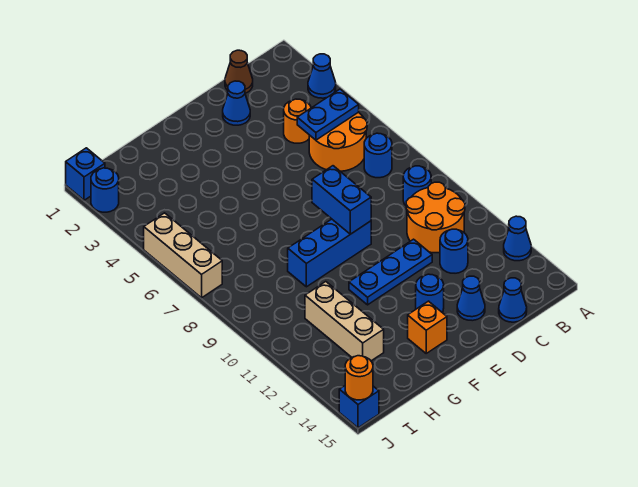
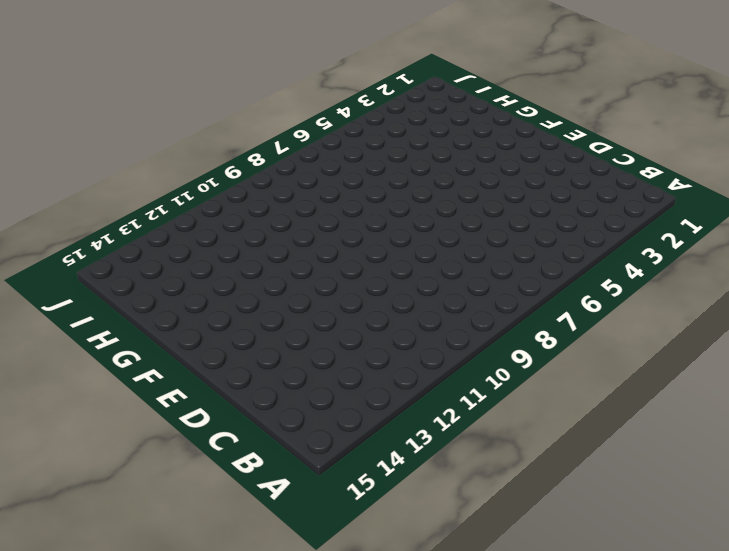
none -> blue 1x1 cone [308,54,336,98]
none -> blue 1x1 cone [504,216,531,261]
none -> orange 2x2 round brick [309,112,367,171]

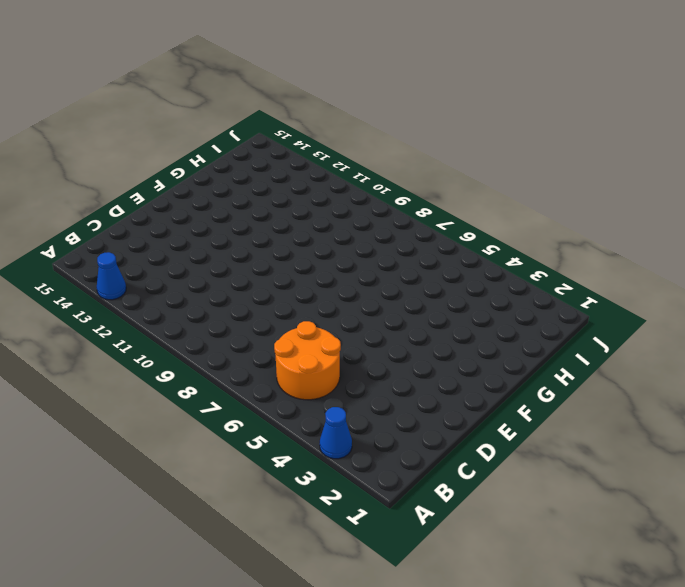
none -> blue 1x1 round brick [364,133,392,178]
none -> blue 1x1 round brick [403,166,431,205]
none -> orange 2x2 round brick [406,182,465,253]

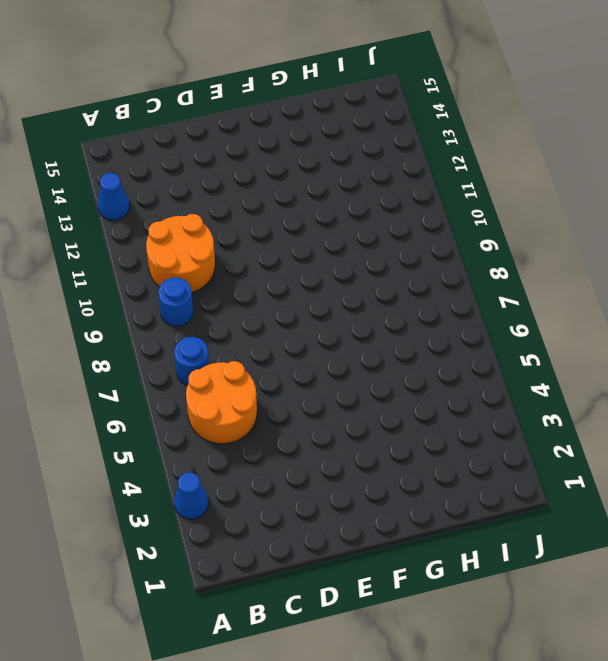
none -> brown 1x1 cone [225,50,253,93]
none -> orange 1x1 round brick [284,99,311,143]
none -> blue 1x1 round brick [440,229,468,273]

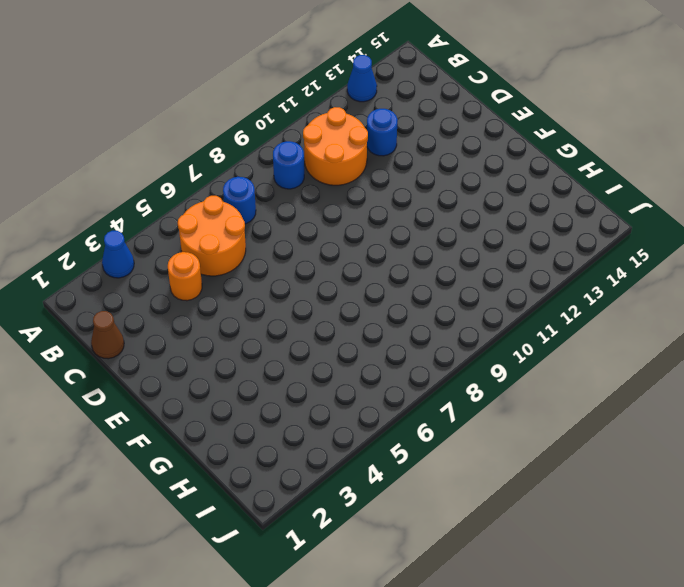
none -> blue 1x1 cone [499,278,527,322]
none -> blue 1x1 cone [223,81,250,125]
none -> blue 1x3 plate [349,239,432,305]

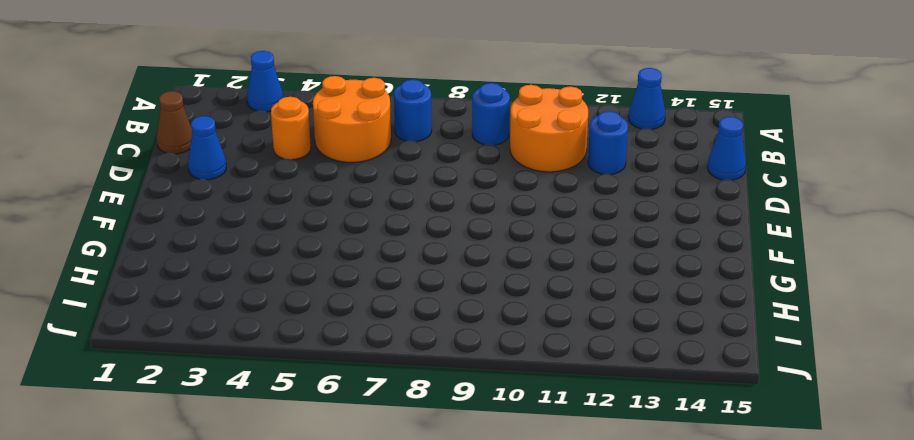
none -> blue 1x3 plate [349,239,432,305]
none -> blue 1x1 cone [457,276,485,321]
none -> blue 1x3 brick [288,219,371,287]

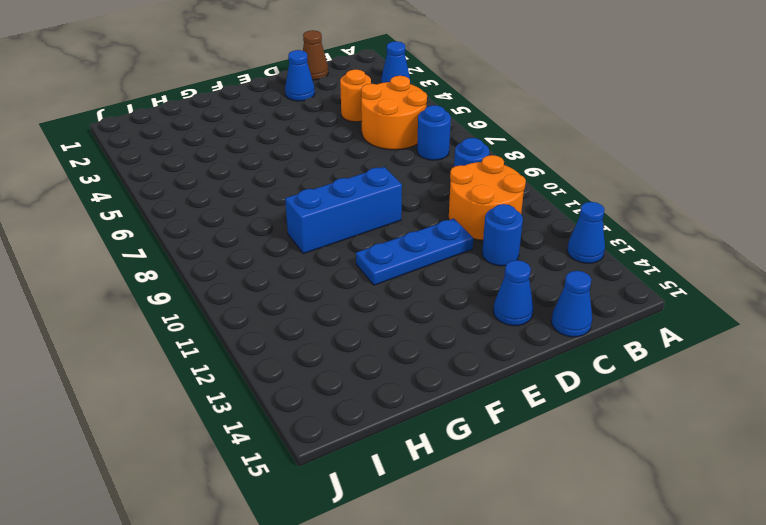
none -> blue 1x1 round brick [416,274,444,312]
none -> orange 1x1 brick [408,301,447,353]
none -> tan 1x3 brick [305,282,384,361]

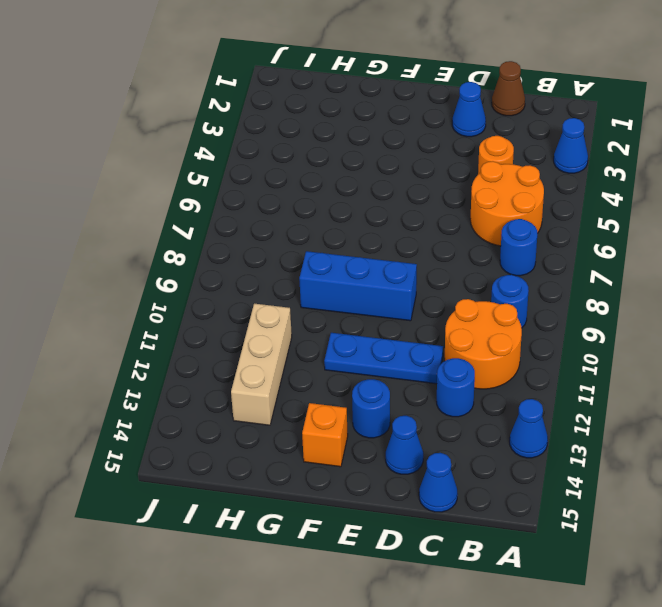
none -> blue 1x1 brick [66,148,105,200]
none -> blue 1x1 round brick [91,168,119,212]
none -> tan 1x3 brick [144,213,222,298]

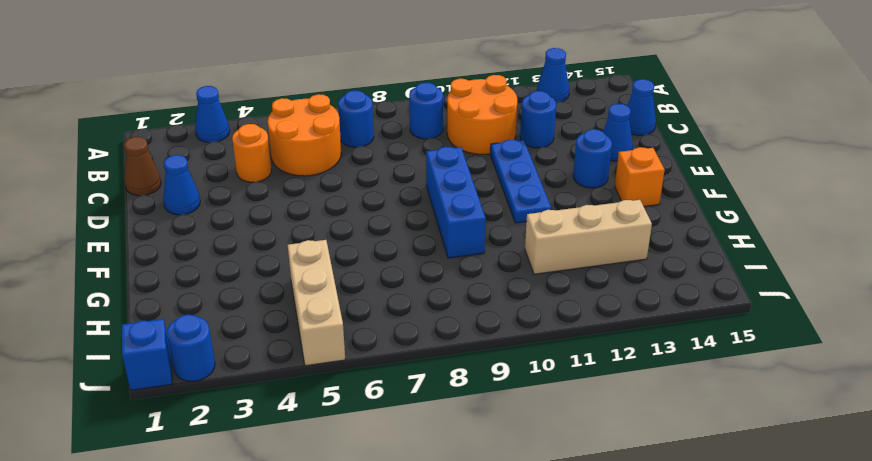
tan 1x3 brick [288,240,345,366] -> tan 1x3 brick turned to [144,213,222,298]
none -> blue 1x1 brick [339,386,379,428]
none -> blue 1x2 plate [297,89,359,140]
none -> blue 1x2 brick [312,166,371,234]

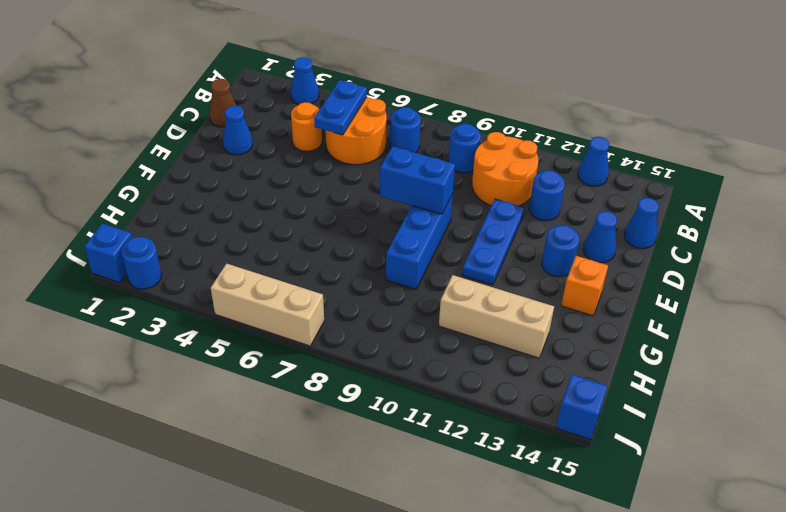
none -> orange 1x1 round brick [345,356,373,400]

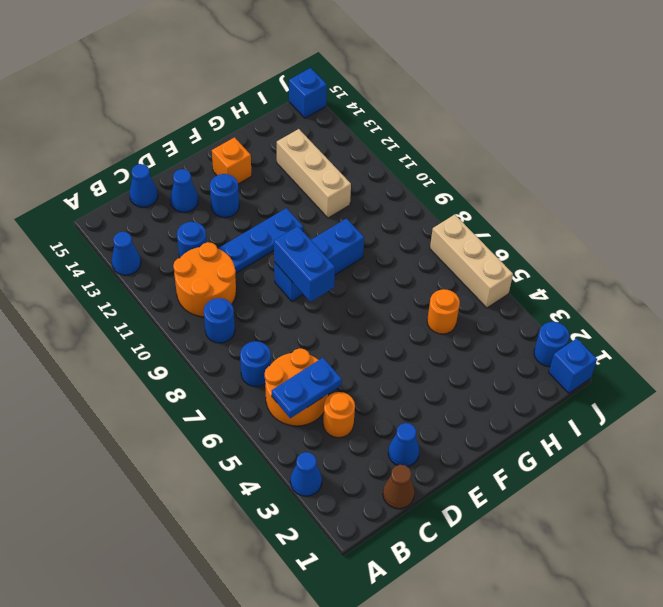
orange 1x1 round brick [427,289,460,334] -> orange 1x1 round brick moved to [345,356,373,400]

